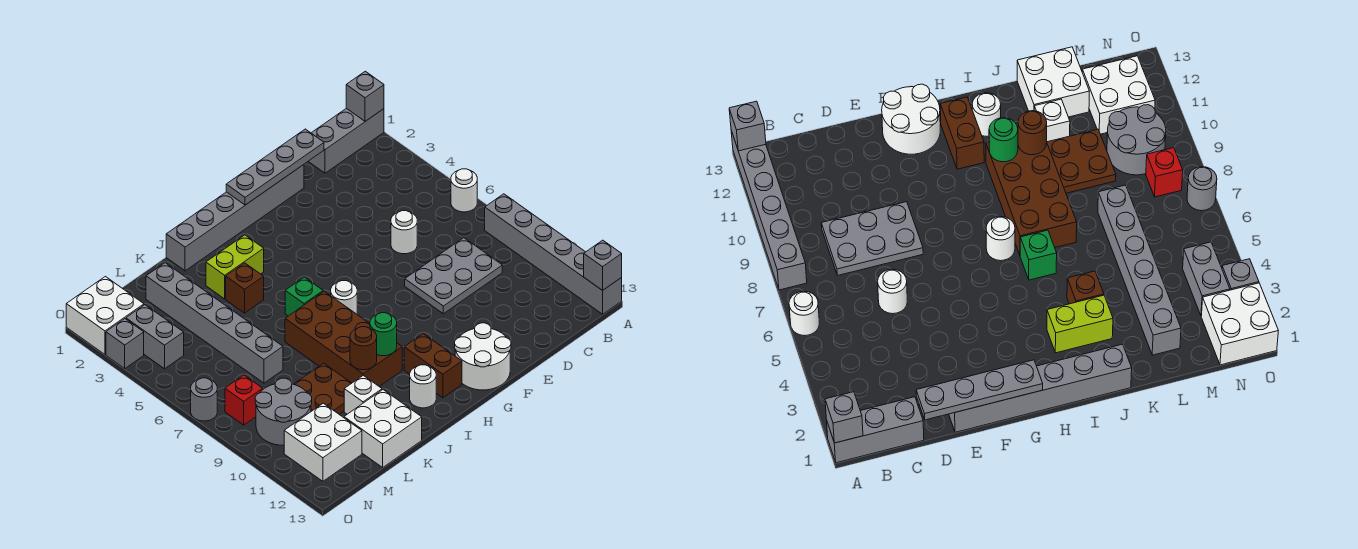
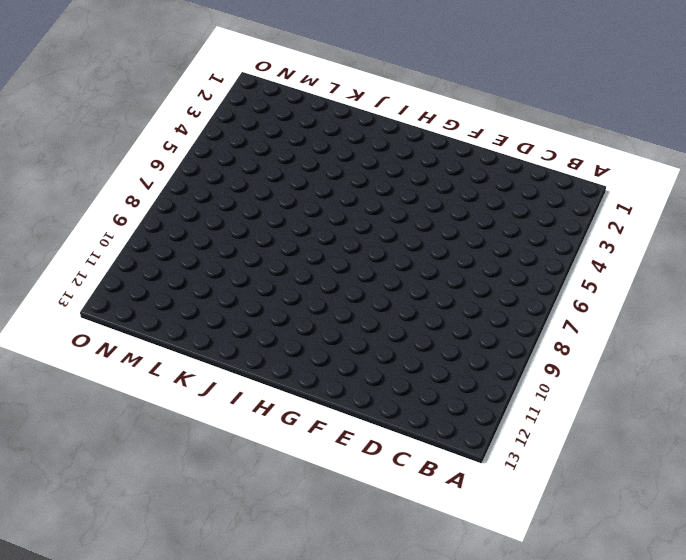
none -> grey 1x3 brick [308,108,384,173]
none -> white 1x1 round brick [451,169,477,212]
none -> grey 1x6 brick [485,194,622,314]
none -> grey 2x3 plate [405,238,502,314]

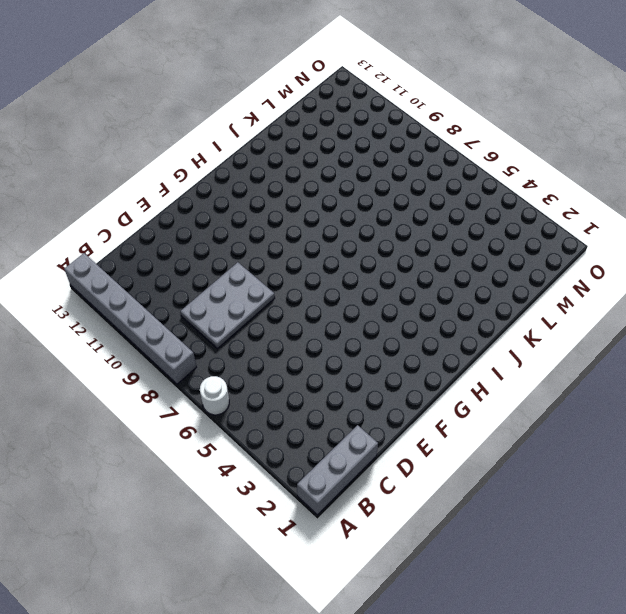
none -> white 1x1 round brick [391,211,417,254]
none -> grey 1x6 brick [166,165,304,271]
none -> white 2x2 round brick [455,323,511,390]
none -> white 1x1 round brick [331,281,357,314]

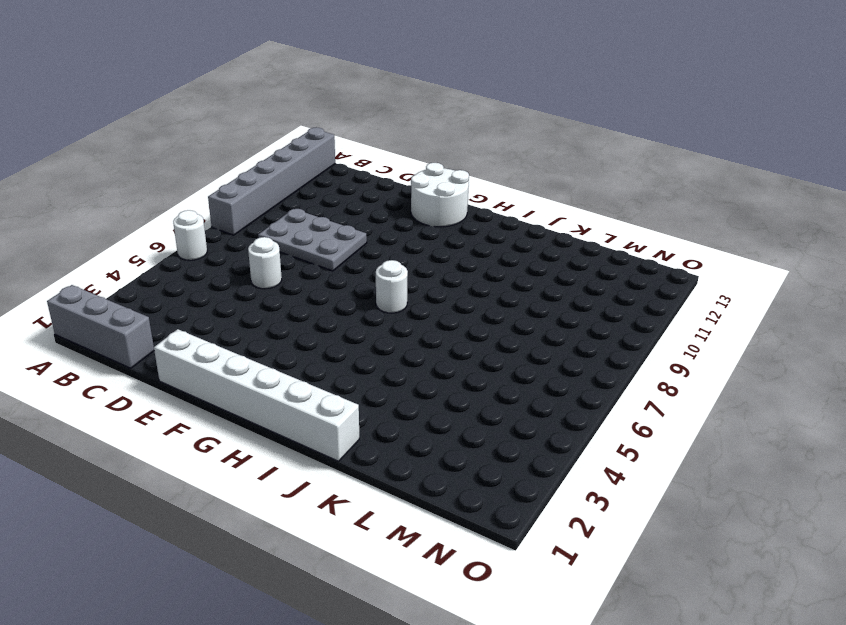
white 1x6 brick [154,329,359,461] -> grey 1x6 brick [166,165,304,271]
none -> brown 1x2 brick [404,334,462,398]
none -> lime 1x2 brick [206,235,264,299]
none -> green 1x1 brick [285,277,323,316]
none -> brown 2x4 brick [285,291,402,386]

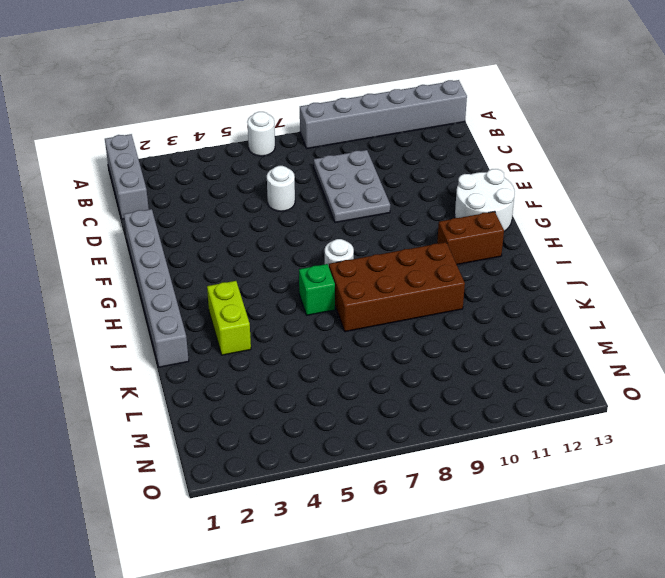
none -> white 1x1 round brick [410,365,436,408]
none -> brown 1x1 brick [226,263,264,313]
none -> brown 2x2 plate [294,363,352,414]
none -> white 1x1 brick [344,375,382,414]

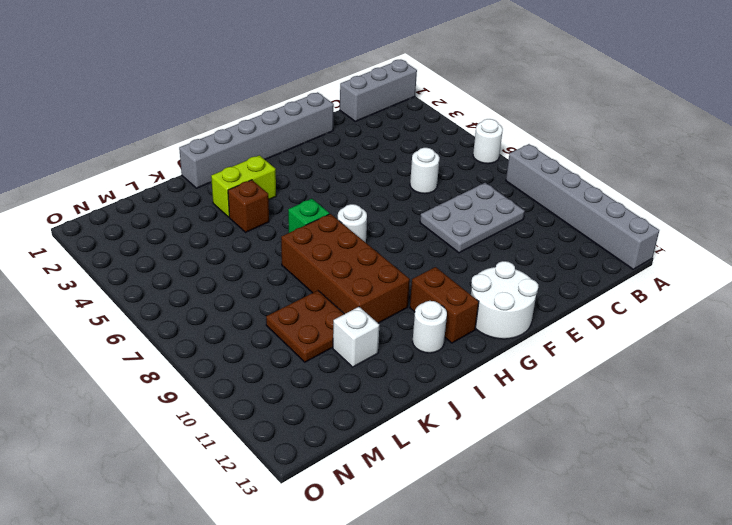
none -> white 2x2 brick [344,390,422,467]
none -> grey 1x6 brick [146,263,283,383]
none -> grey 2x2 round brick [255,378,312,445]
none -> white 2x2 brick [284,403,362,481]

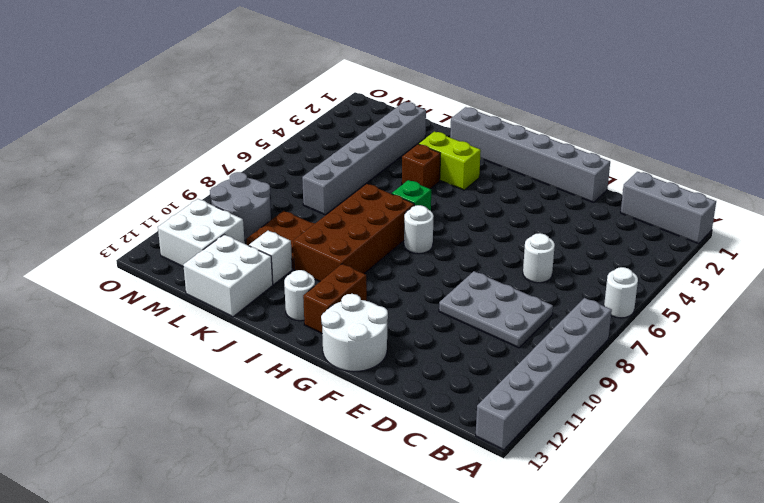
none -> white 2x2 brick [66,276,144,354]
none -> grey 1x2 brick [126,305,184,369]
none -> red 1x1 brick [225,375,263,425]
none -> grey 1x1 brick [106,319,144,368]

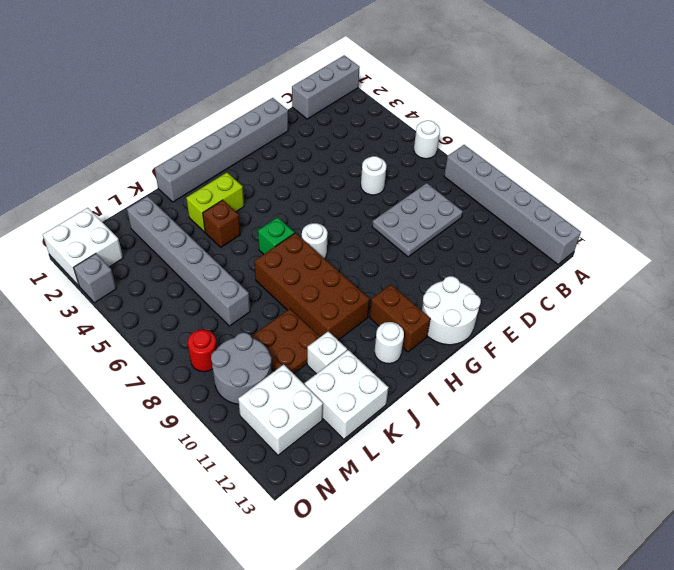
red 1x1 round brick [188,330,217,372] -> red 1x1 brick [225,375,263,425]
none -> grey 1x2 brick [126,305,184,369]
none -> grey 1x1 round brick [191,378,217,421]
none -> grey 1x1 brick [346,71,384,121]
none -> grey 1x1 brick [584,240,622,290]

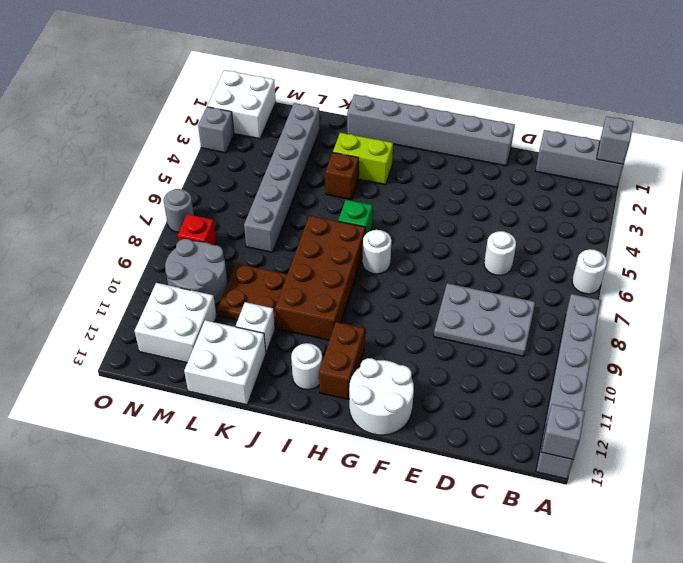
none -> grey 1x2 brick [126,305,184,369]
none -> grey 1x4 plate [226,129,324,205]
none -> green 1x1 round brick [370,313,397,356]
none -> brown 1x1 round brick [350,327,377,370]

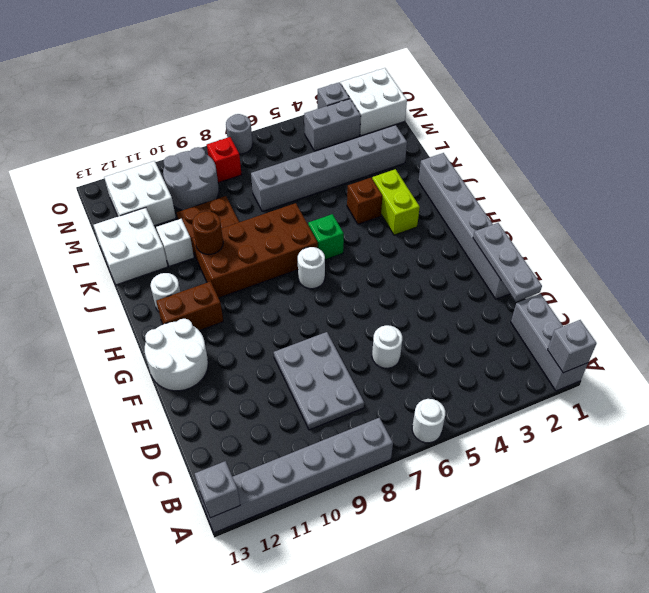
grey 1x3 plate [473,223,542,302] -> grey 1x4 plate [226,129,324,205]
none -> green 1x1 round brick [370,313,397,356]

